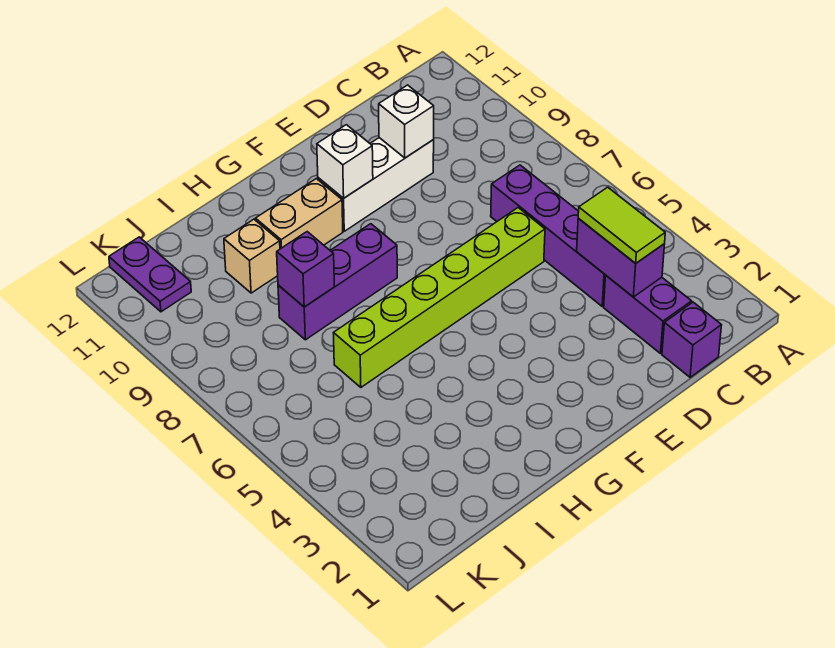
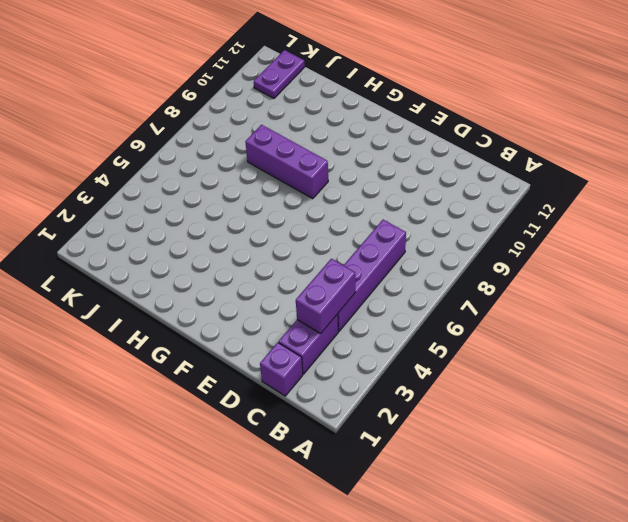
none -> lime 1x6 brick [334,208,545,387]
none -> white 1x3 brick [318,138,434,231]
none -> tan 1x2 brick [255,179,343,249]

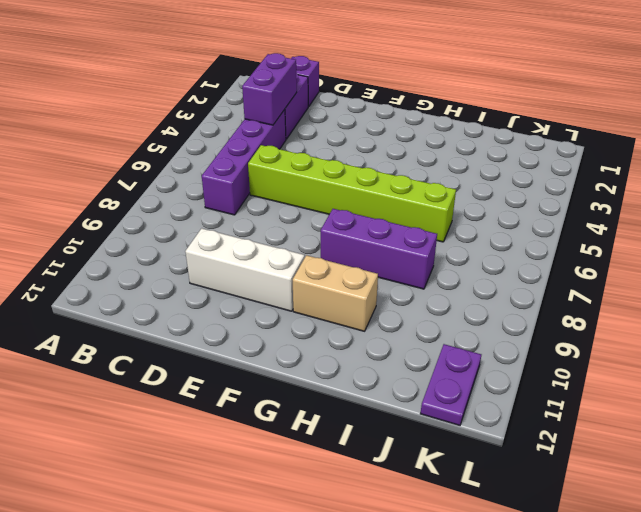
none -> tan 1x1 brick [224,219,280,293]
none -> white 1x1 brick [379,85,434,158]
none -> white 1x1 brick [317,125,373,198]

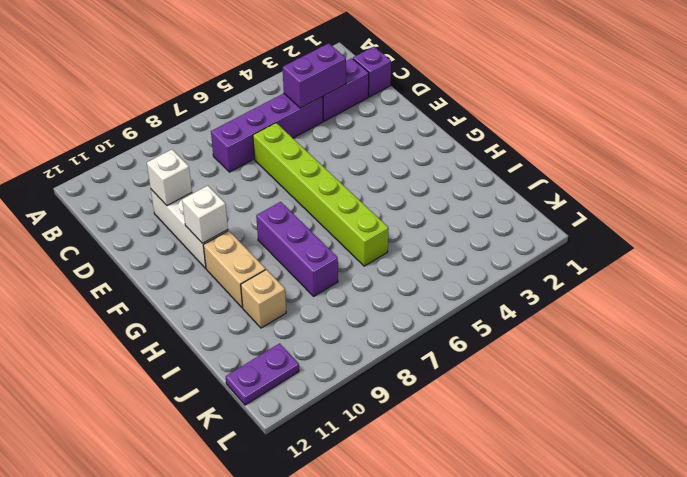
none -> purple 1x1 brick [277,232,334,307]
none -> lime 1x2 tile [578,187,665,263]

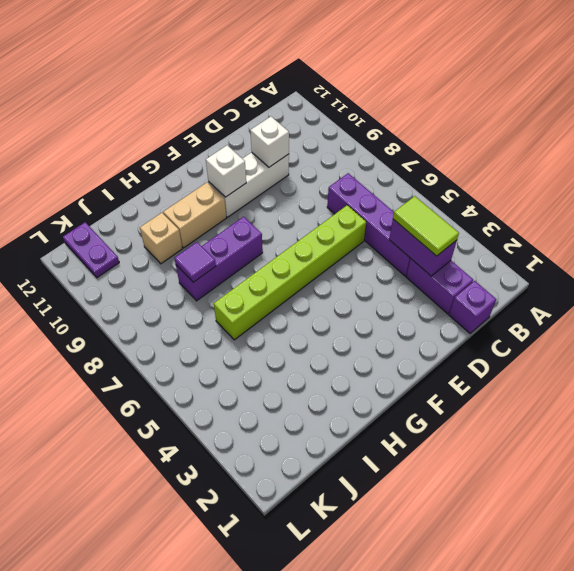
purple 1x1 tile [174,242,216,282] -> purple 1x1 brick [277,232,334,307]

